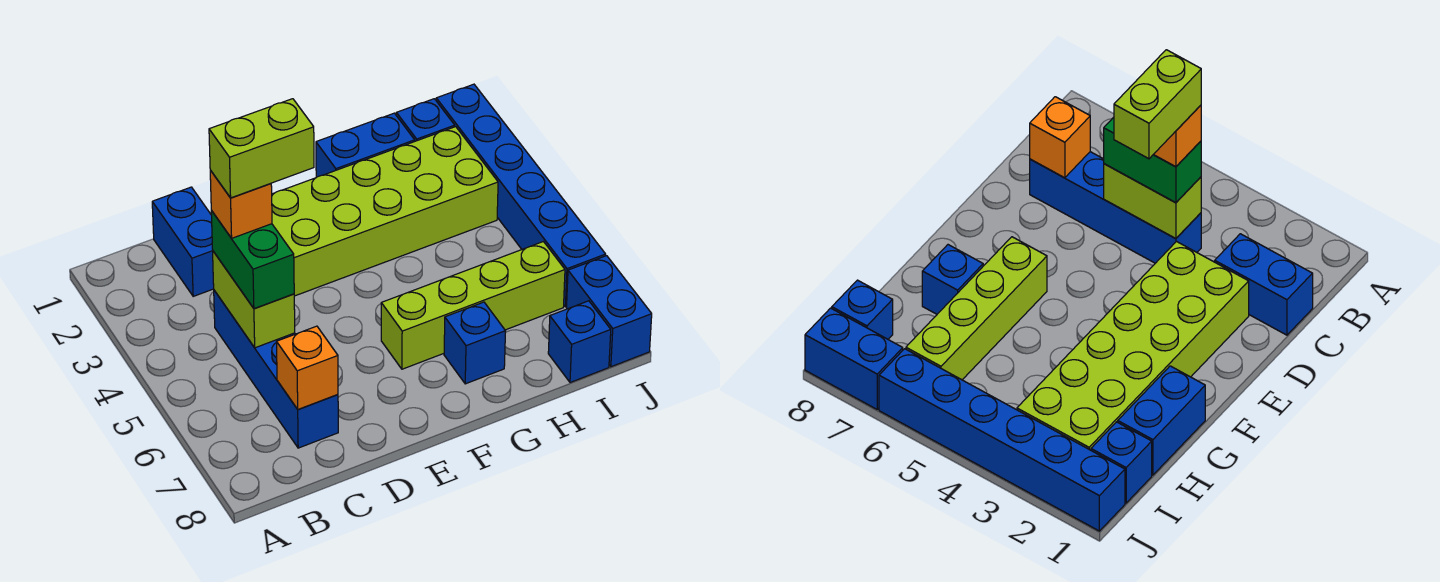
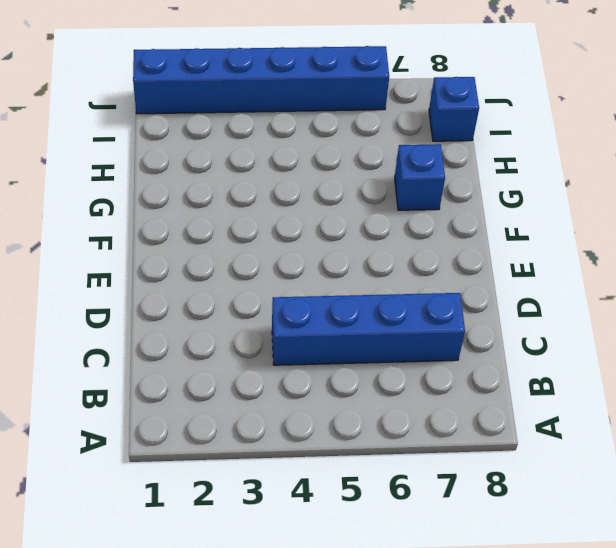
none -> blue 1x2 brick [152,187,214,296]
none -> lime 2x6 brick [272,127,498,296]
none -> lime 1x4 brick [381,242,565,369]

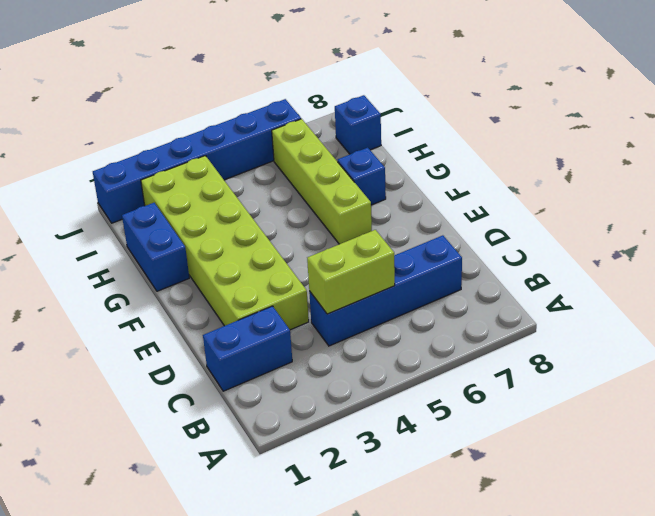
none -> blue 1x1 brick [396,99,455,141]
none -> blue 1x2 brick [567,256,652,367]
none -> orange 1x1 brick [276,326,338,410]

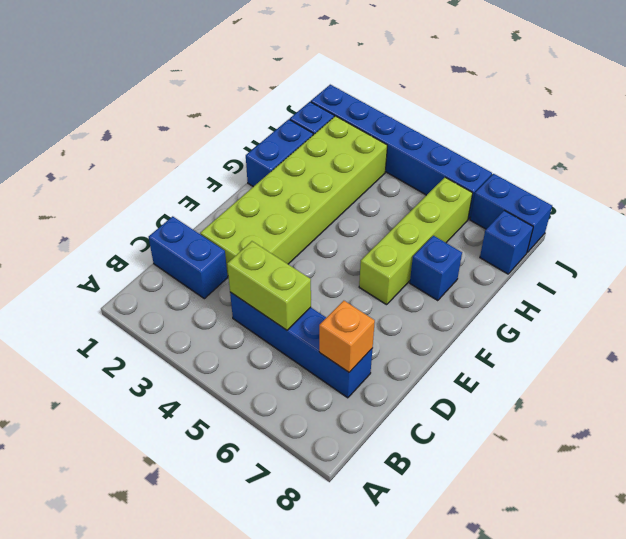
none -> green 1x2 brick [211,211,294,309]
none -> orange 1x1 brick [210,170,272,238]
none -> lime 1x2 brick [209,99,314,198]

